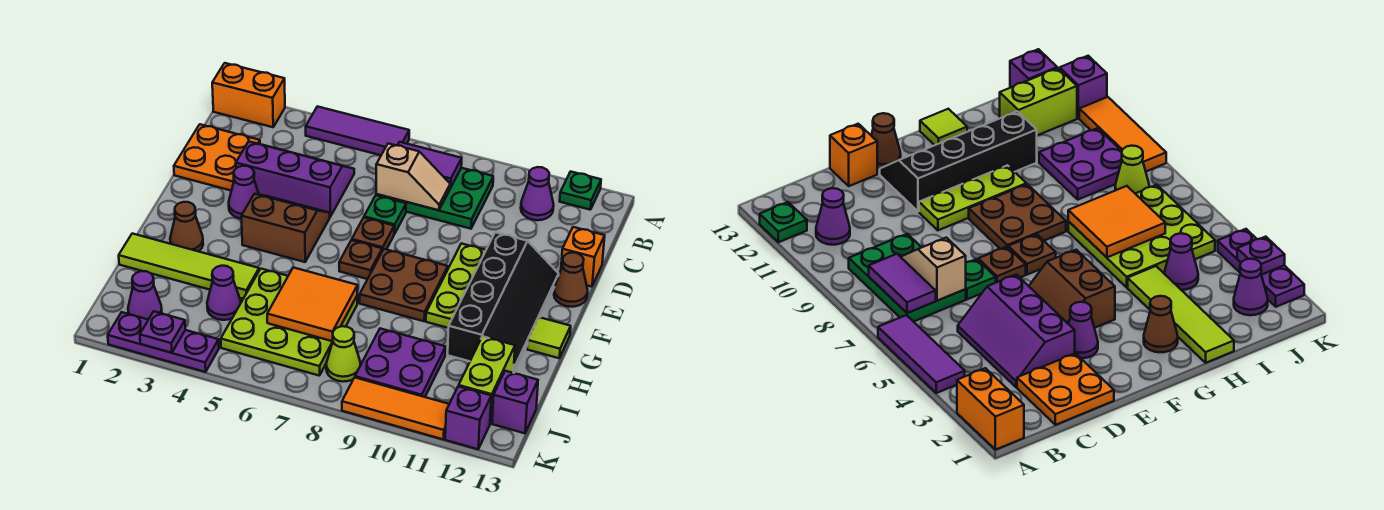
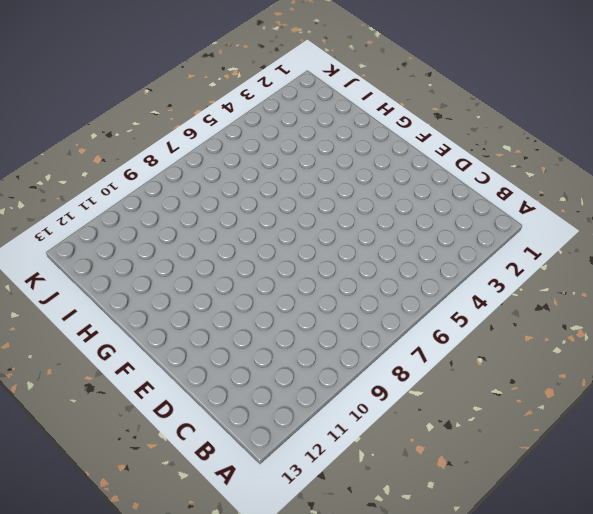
none -> orange 1x2 brick [212,63,285,127]
none -> purple 1x3 tile [306,106,409,155]
none -> green 1x1 plate [560,172,601,210]
none -> green 2x3 plate [376,168,493,229]

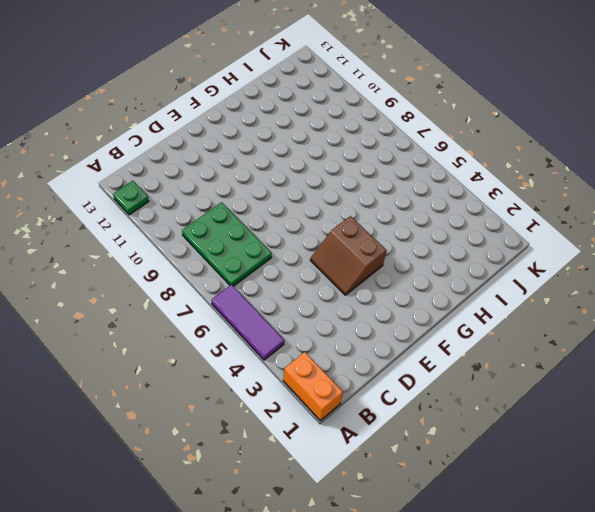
none -> purple 1x1 cone [521,167,554,220]
none -> orange 2x2 plate [174,124,260,191]
none -> purple 2x3 slope [236,141,354,217]
none -> green 1x1 plate [364,195,406,234]

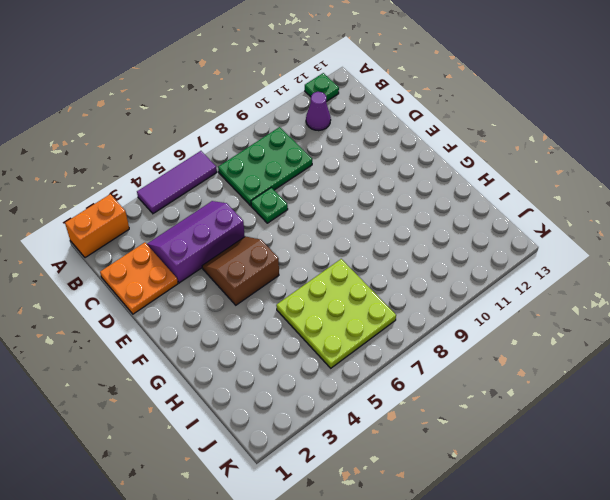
none -> orange 1x1 brick [561,227,605,287]
none -> purple 1x1 cone [229,166,259,219]
none -> brown 1x1 plate [352,218,394,251]
none -> lime 1x3 plate [426,244,486,328]

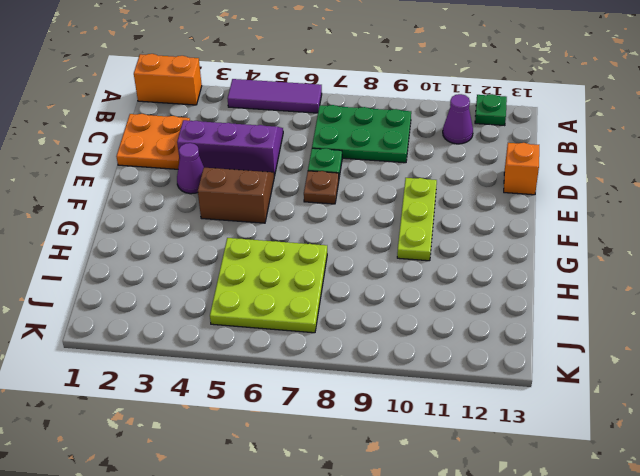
none -> black 2x4 slope [448,232,559,372]
none -> brown 1x1 cone [554,253,588,307]
none -> brown 1x1 plate [339,240,382,279]
none -> brown 2x2 plate [360,249,448,321]

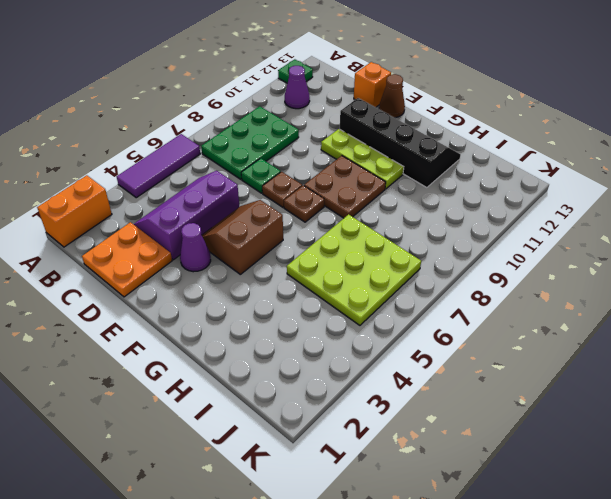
none -> brown 1x1 cone [170,202,203,252]
none -> lime 1x1 tile [527,317,571,358]
none -> lime 1x4 tile [119,234,259,299]
none -> purple 1x1 cone [207,266,241,320]

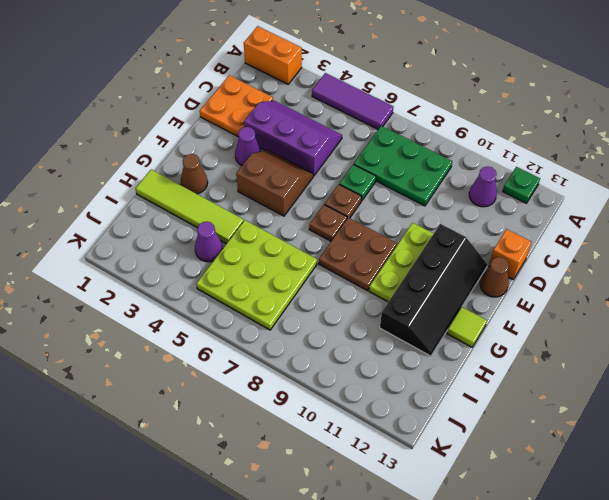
none -> purple 2x2 plate [355,328,446,397]
none -> lime 1x2 brick [459,336,515,423]
none -> purple 1x1 cone [128,271,162,320]
none -> lime 1x1 cone [326,326,361,382]

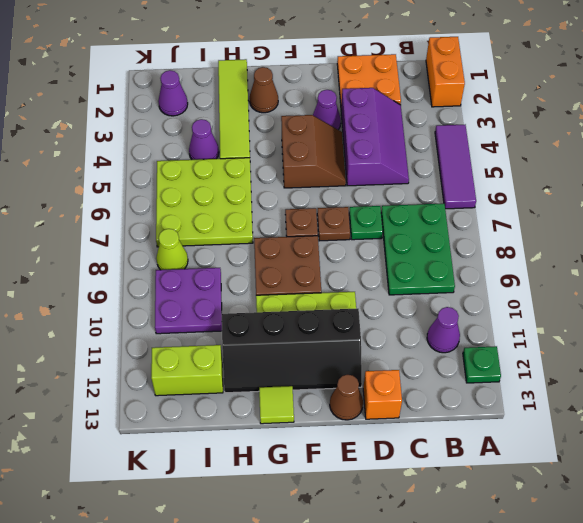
none -> purple 1x1 brick [492,371,538,433]
none -> purple 1x3 plate [108,312,219,372]
none -> orange 1x3 tile [342,377,449,439]
none -> purple 1x1 brick [445,386,491,449]

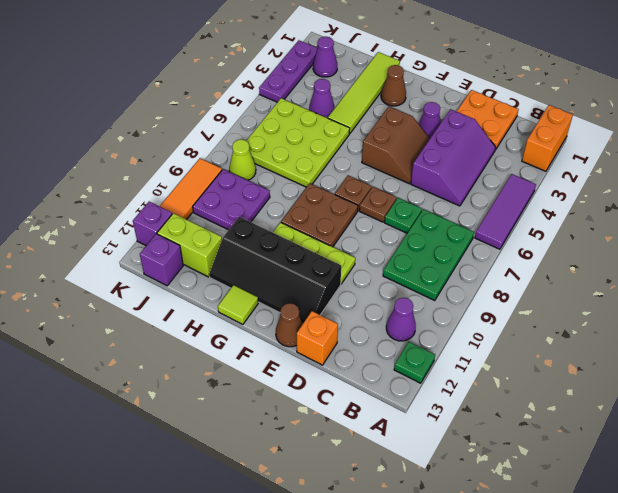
none -> purple 1x2 tile [398,142,462,188]
none -> tan 1x2 slope [376,143,450,210]
none -> orange 2x2 tile [267,268,358,341]
none -> purple 1x1 plate [140,312,185,353]

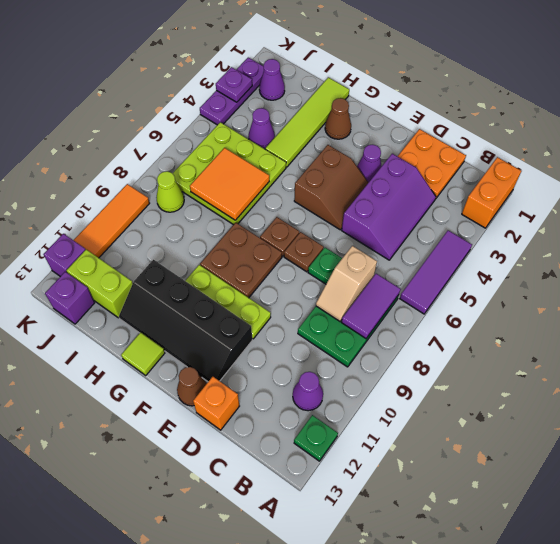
none -> purple 2x2 plate [355,328,446,397]

